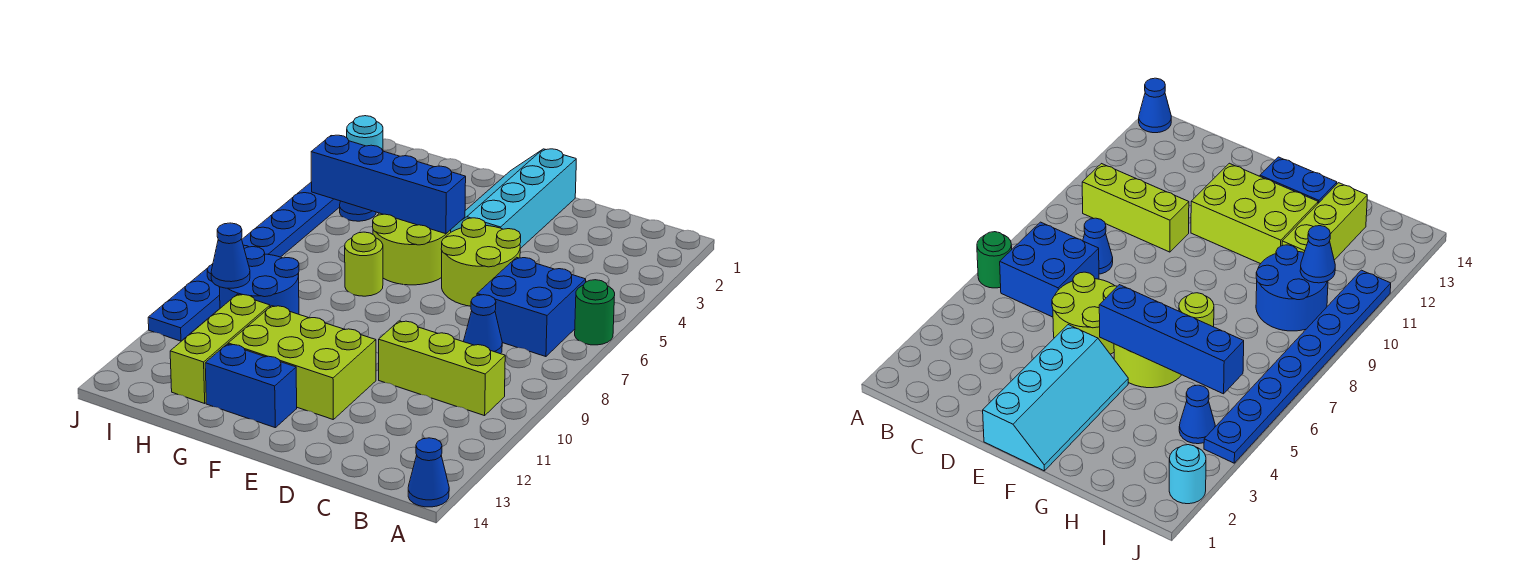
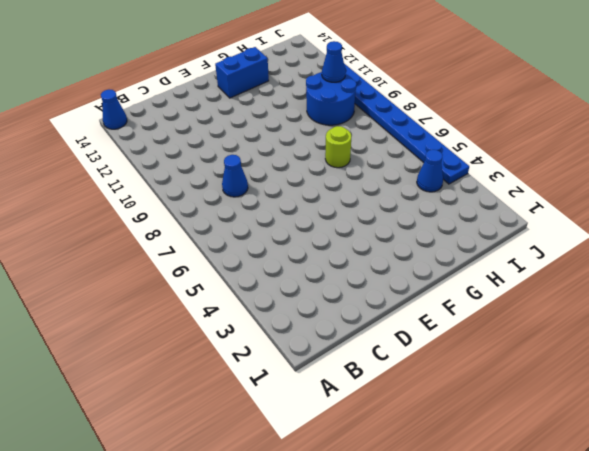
none -> green 1x1 round brick [575,280,615,345]
none -> blue 2x2 brick [477,257,586,357]
none -> lime 1x3 brick [379,321,505,416]

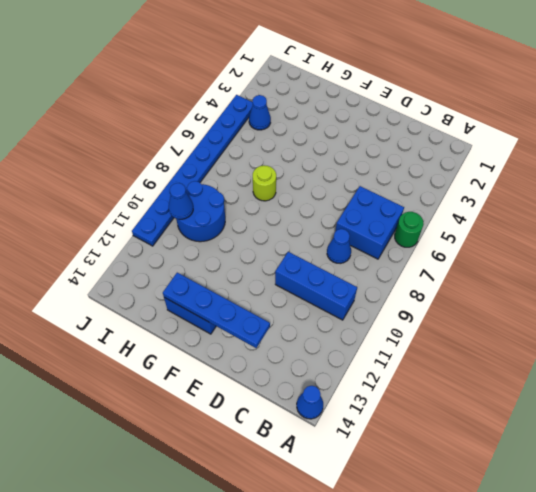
blue 1x3 brick [275,252,357,320] -> lime 1x3 brick [379,321,505,416]
blue 1x4 plate [163,273,270,348] -> none
none -> lime 2x2 round brick [441,218,521,306]
none -> cyan 2x4 slope [451,149,576,249]
none -> lime 2x3 brick [228,306,376,419]

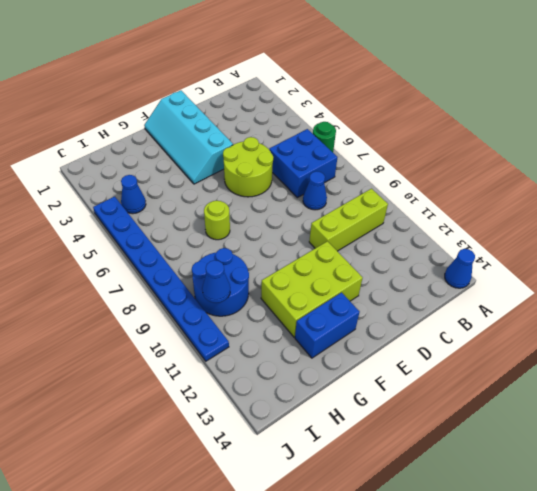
none -> lime 2x2 round brick [373,213,451,285]
none -> lime 1x3 brick [170,294,270,403]
none -> cyan 1x1 round brick [347,116,383,151]

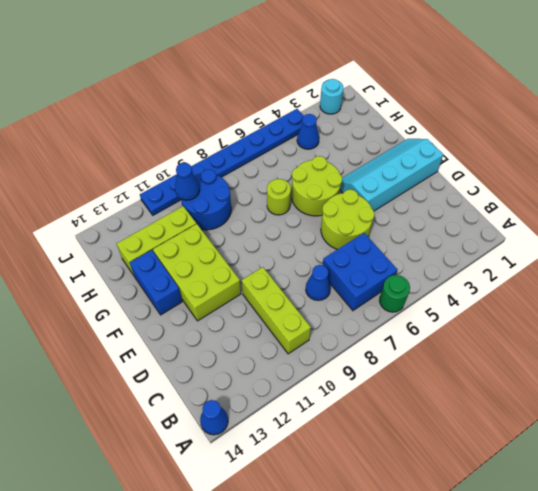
none -> blue 1x4 brick [311,135,466,234]

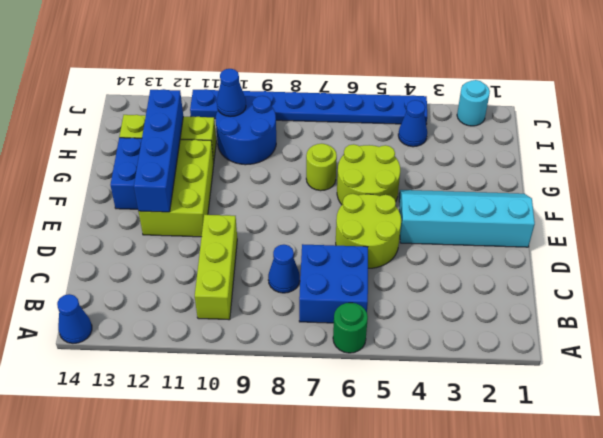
blue 1x4 brick [134,89,183,212] -> blue 1x4 brick moved to [311,135,466,234]

